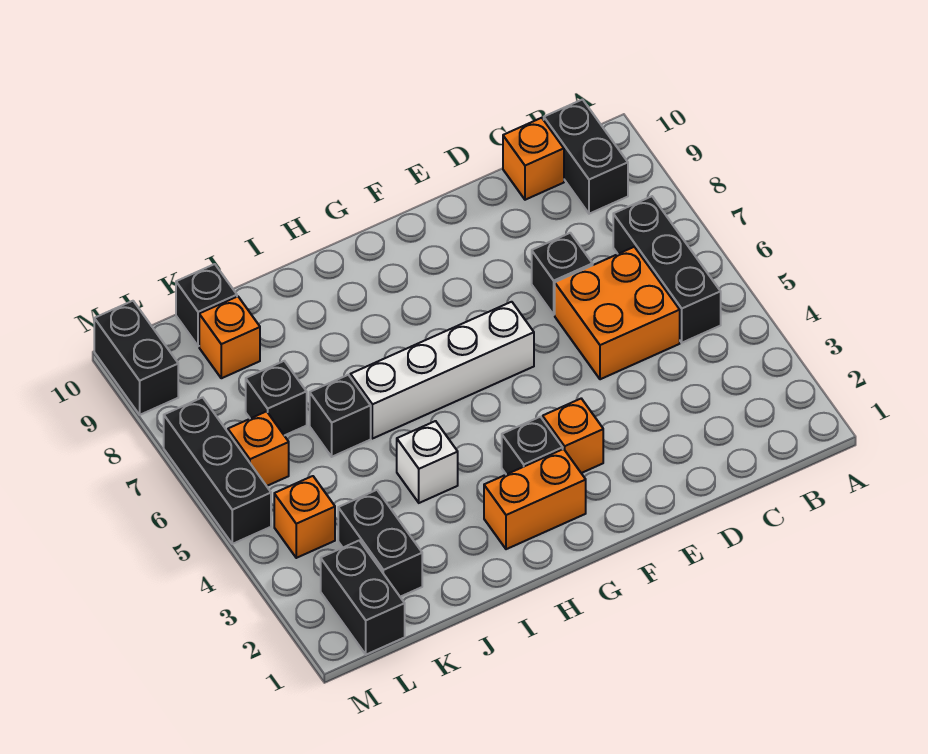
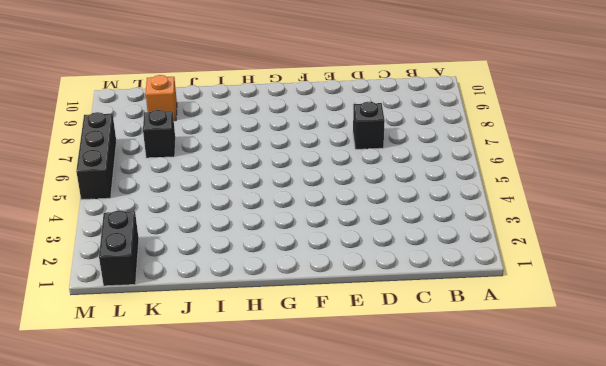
none -> black 1x3 brick [613,196,721,343]
none -> black 1x2 brick [544,100,628,214]
none -> orange 2x2 brick [555,247,680,379]

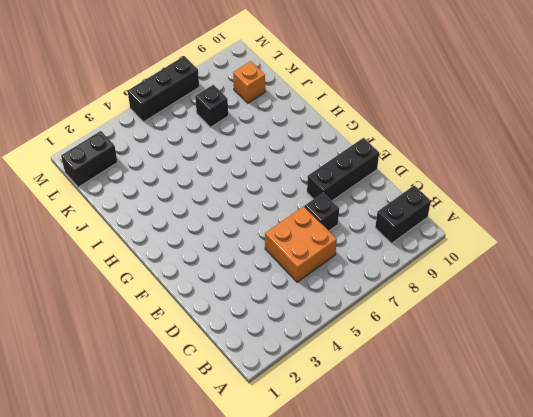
black 1x3 brick [307,138,379,201] -> black 1x3 brick moved to [613,196,721,343]
none -> orange 1x1 brick [503,118,564,200]
none -> orange 1x1 brick [543,399,603,473]
none -> white 1x4 brick [350,302,534,439]

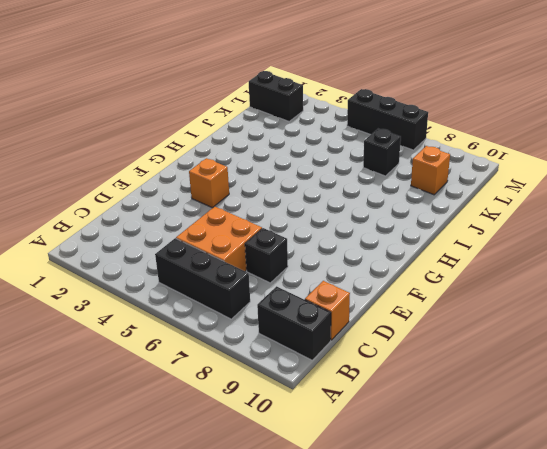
none -> white 1x4 brick [350,302,534,439]
none -> orange 1x2 brick [484,449,586,549]
none -> black 1x1 brick [502,417,563,474]

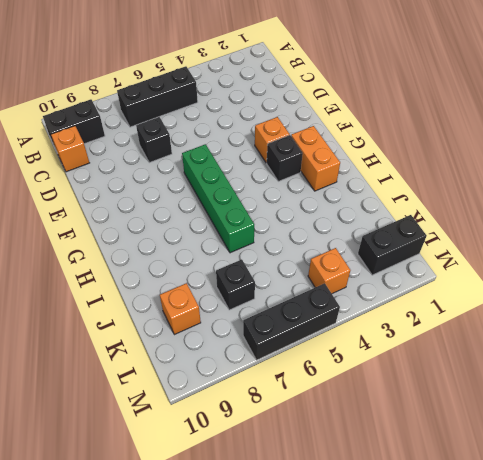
green 1x4 brick [182,144,254,253] -> white 1x4 brick [350,302,534,439]
none -> orange 2x2 brick [555,247,680,379]
none -> white 1x1 brick [397,421,458,503]
none -> black 1x1 brick [310,375,371,457]

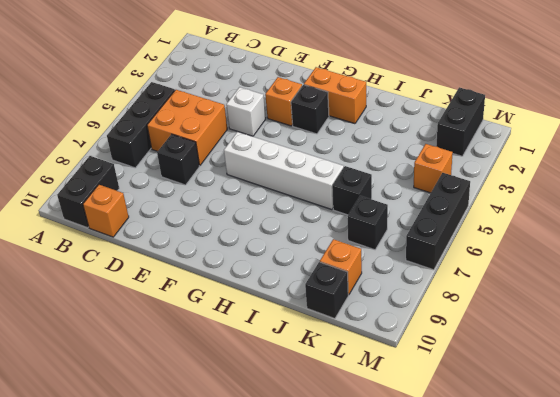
white 1x1 brick [226,87,266,136] -> white 1x1 brick moved to [397,421,458,503]
none -> black 1x2 brick [338,490,422,597]
none -> orange 1x1 brick [228,411,289,486]
none -> black 1x2 brick [94,301,178,415]

